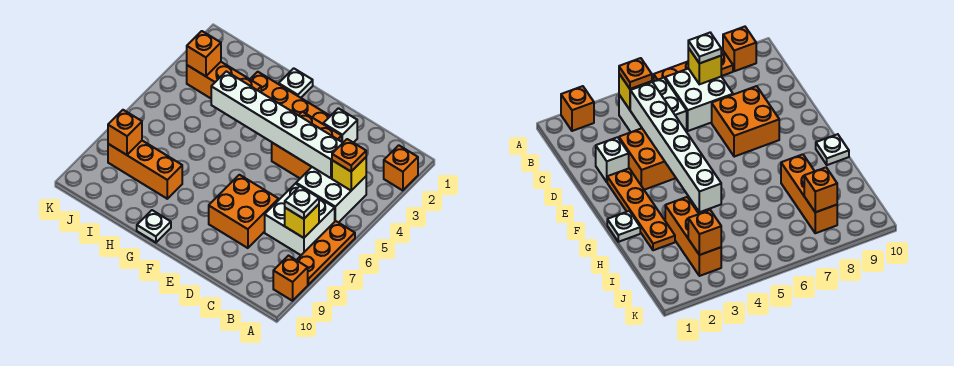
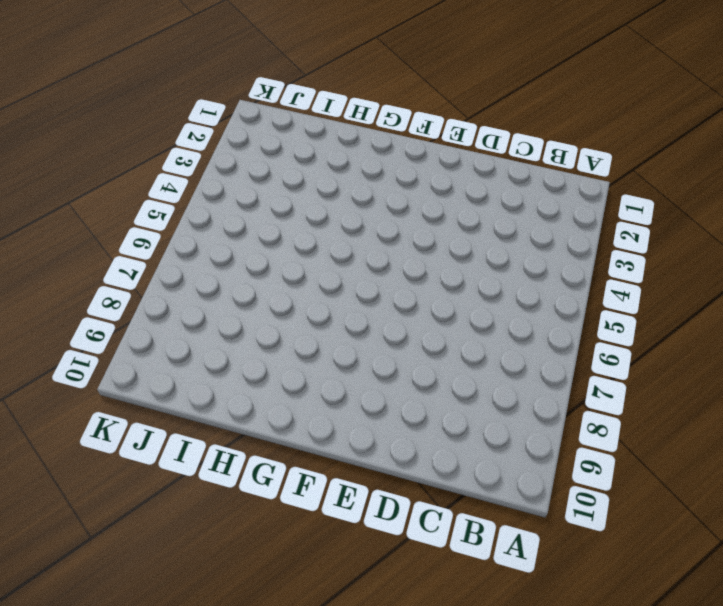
none -> orange 1x1 brick [384,145,418,191]
none -> orange 1x3 plate [297,221,355,285]
none -> orange 1x1 brick [273,256,308,301]

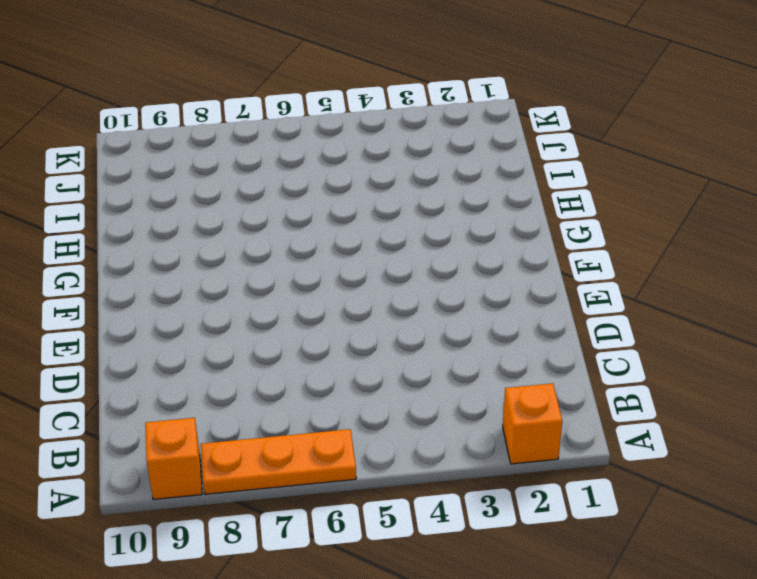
none -> white 2x2 brick [296,167,366,223]
none -> white 2x2 brick [265,184,335,255]
none -> white 1x1 brick [323,108,357,143]

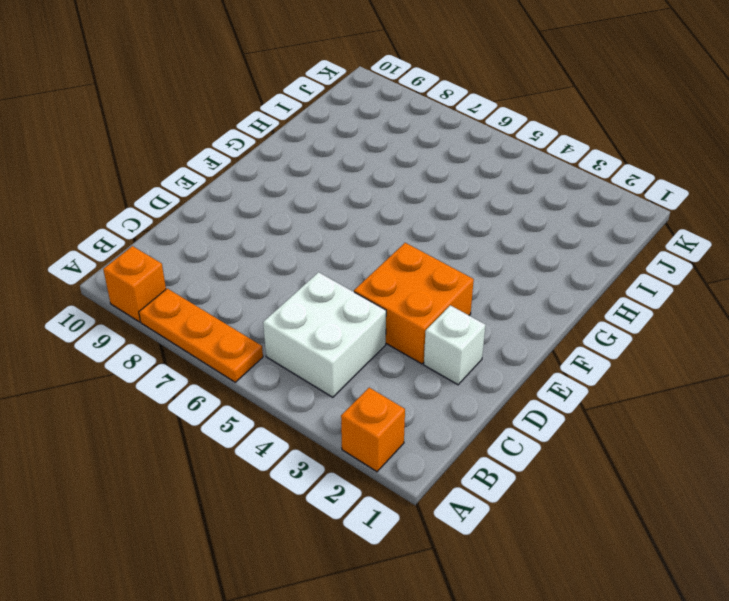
none -> white 2x2 brick [265,184,335,255]
none -> orange 2x2 brick [209,175,279,248]
none -> orange 1x4 plate [250,72,330,124]

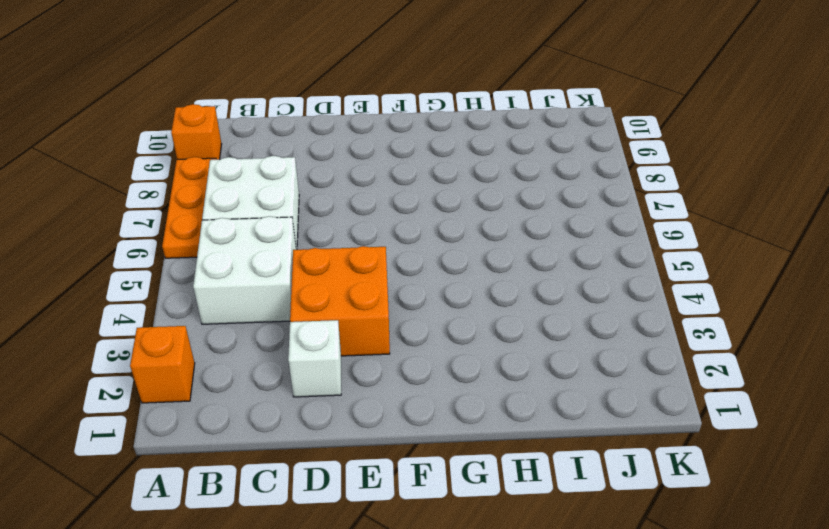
none -> orange 2x2 brick [209,175,279,248]
none -> orange 1x4 plate [250,72,330,124]
none -> white 1x1 plate [279,68,313,98]

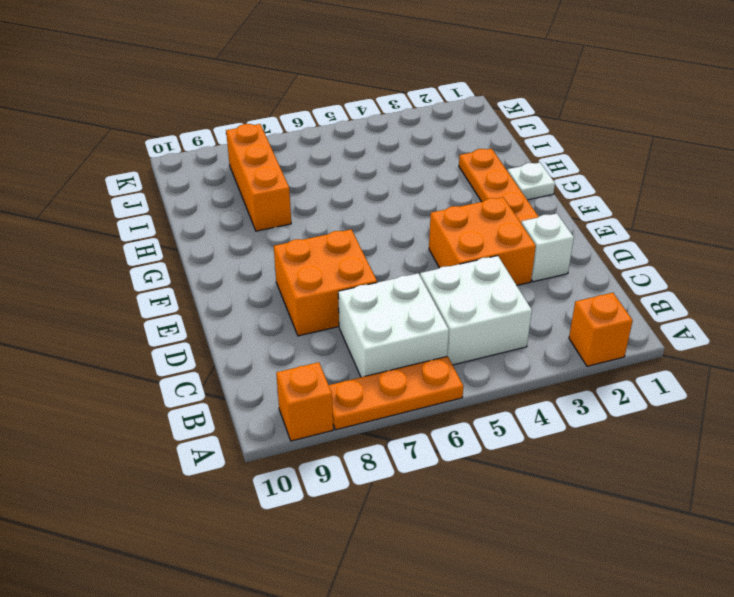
none -> white 1x1 plate [137,210,171,243]
none -> orange 1x3 brick [187,62,261,98]
none -> yellow 1x1 brick [332,157,366,191]

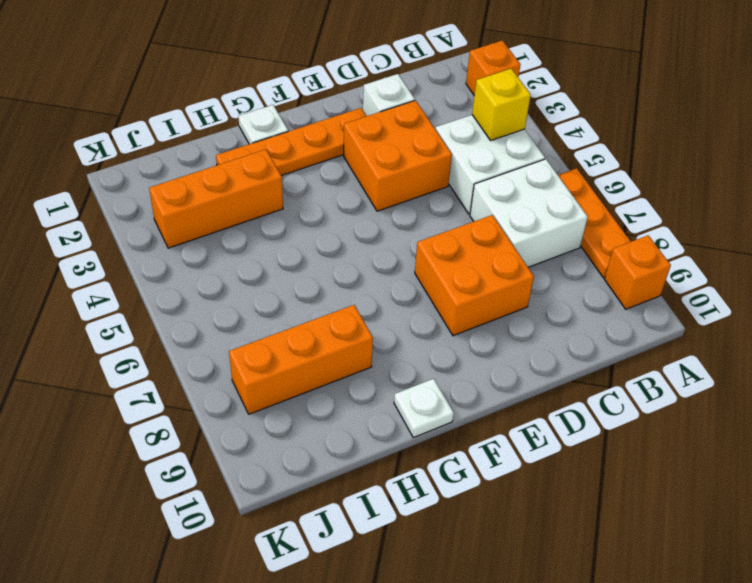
none -> yellow 1x1 brick [285,204,319,238]
none -> white 1x6 brick [211,71,343,178]
none -> orange 1x1 brick [187,31,221,76]

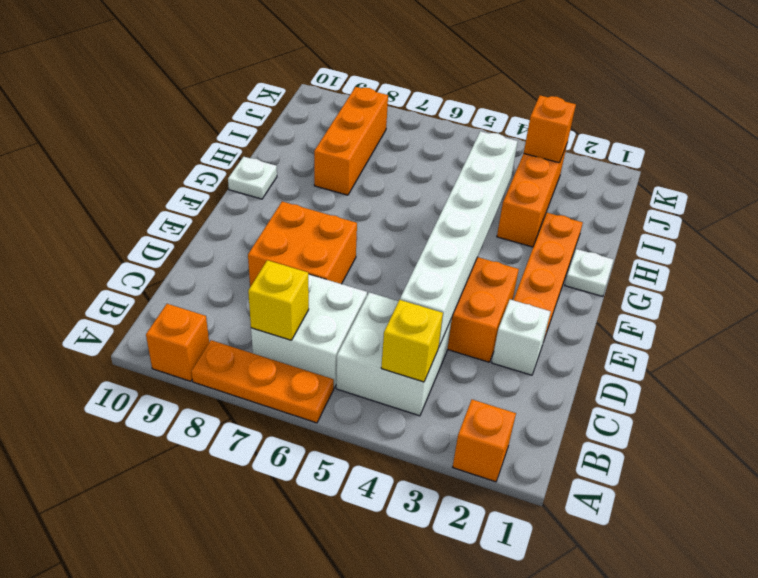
none -> orange 1x1 brick [108,110,142,155]
none -> orange 1x1 plate [332,139,366,171]
none -> white 1x1 plate [285,186,319,219]

